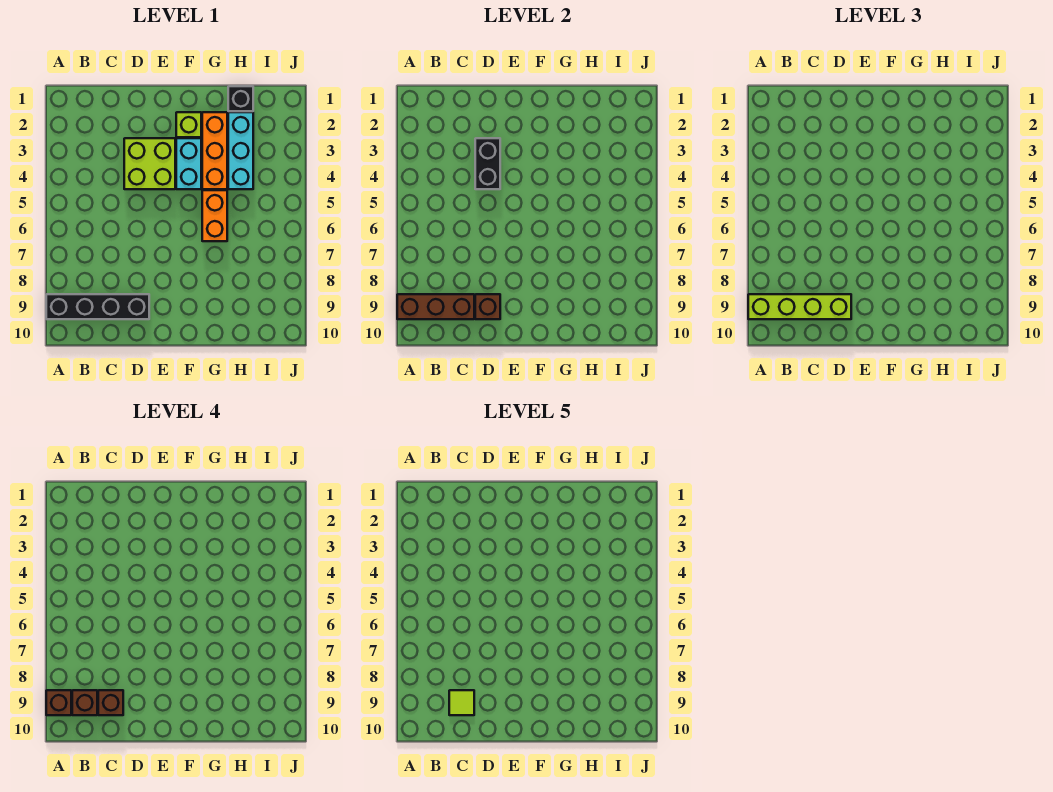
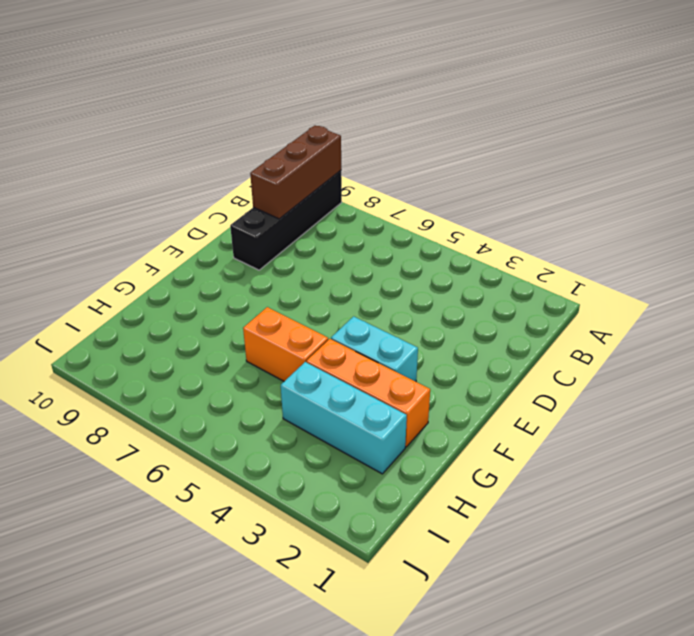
none -> lime 2x2 brick [124,138,175,189]
none -> lime 1x1 brick [176,112,201,137]
none -> black 1x1 brick [228,86,253,111]

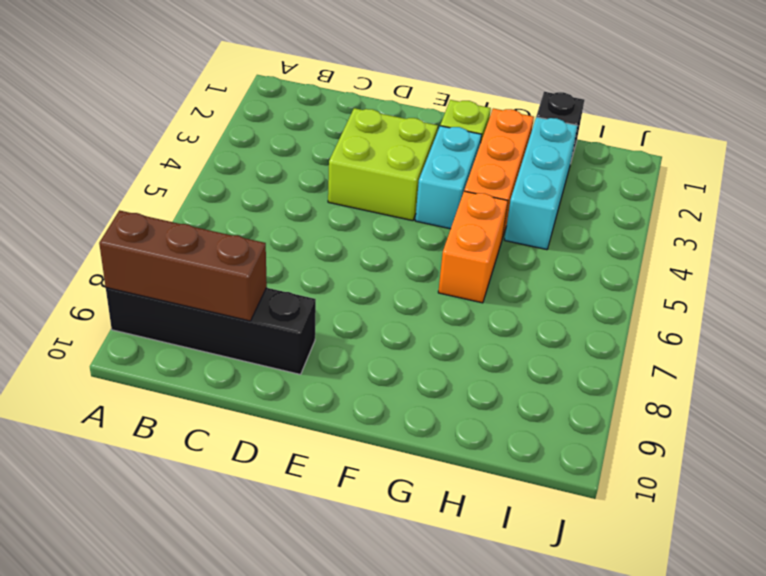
none -> black 1x2 brick [475,138,500,189]
none -> brown 1x1 brick [475,294,500,319]
none -> lime 1x4 brick [748,294,851,319]

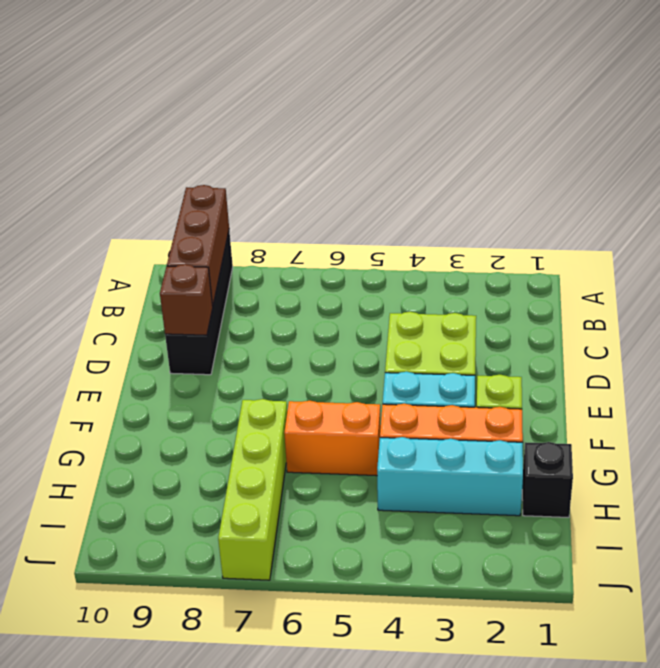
lime 1x4 brick [218,399,287,580] -> lime 1x4 brick moved to [748,294,851,319]
none -> black 1x2 brick [475,138,500,189]
none -> brown 1x1 brick [46,690,71,715]
none -> brown 1x1 brick [72,690,97,715]

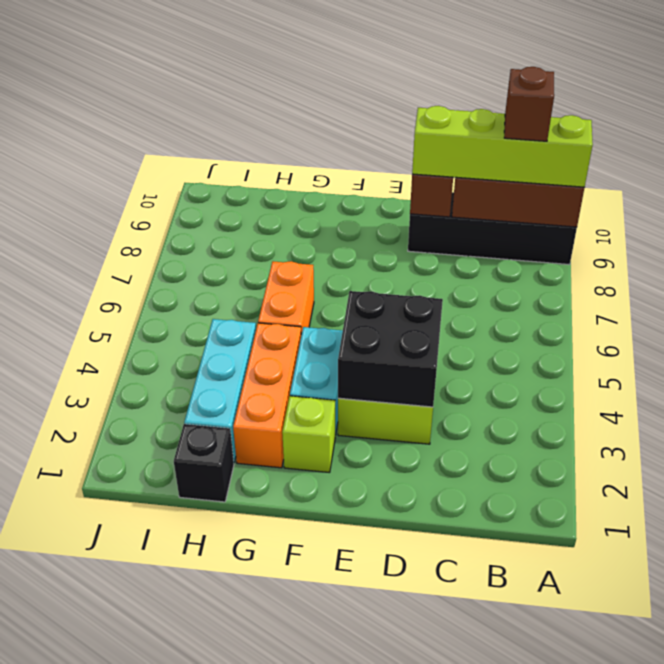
black 2x2 brick [338,291,443,407] -> black 1x2 brick [475,138,500,189]
none -> brown 1x1 brick [46,690,71,715]
none -> brown 1x1 brick [98,690,123,715]
none -> lime 1x1 tile [449,690,474,715]

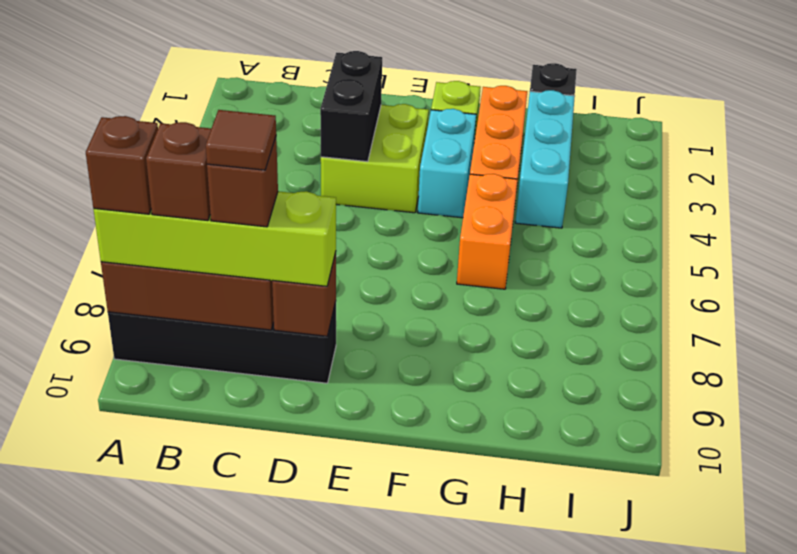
brown 1x1 tile [206,110,276,170] -> lime 1x1 tile [449,690,474,715]

